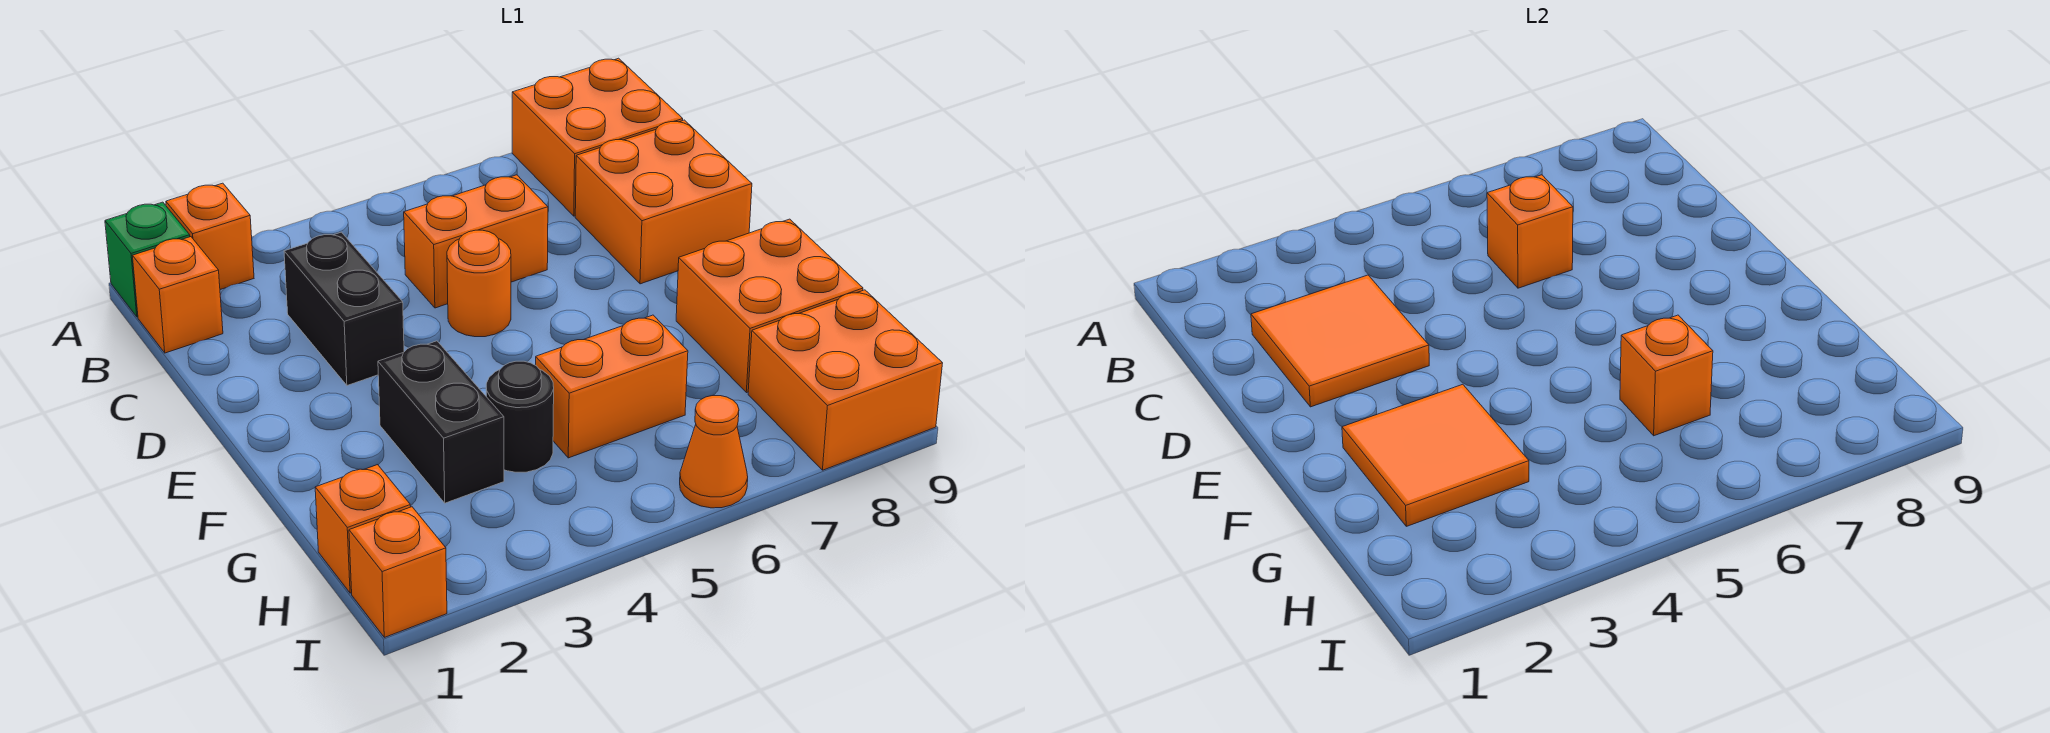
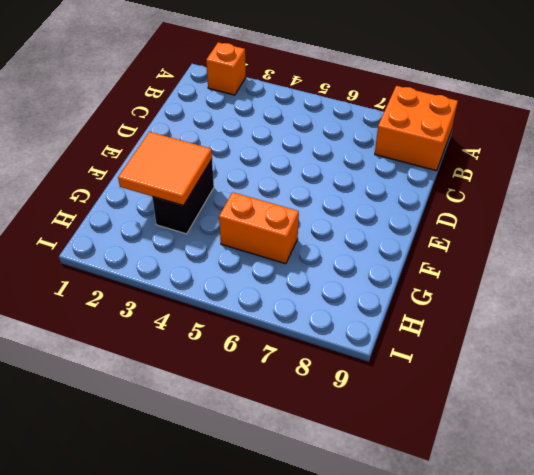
none -> green 1x1 brick [105,202,190,317]
none -> orange 1x1 brick [133,237,223,353]
none -> black 1x2 brick [284,232,404,386]

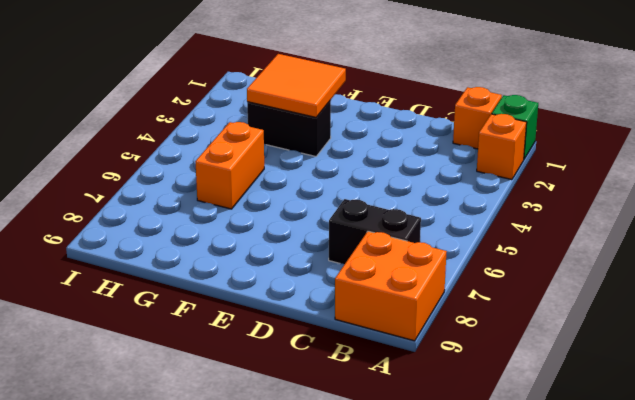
black 1x2 brick [329,199,421,264] -> black 1x2 brick moved to [284,232,404,386]
none -> orange 1x2 brick [404,175,548,308]
none -> orange 2x2 brick [575,120,752,284]
none -> orange 1x1 round brick [447,230,511,337]

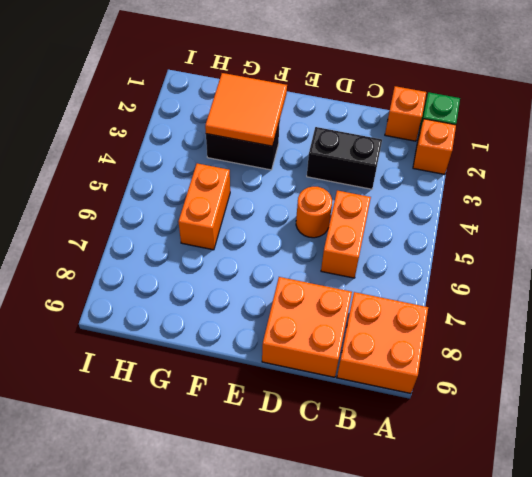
none -> orange 2x2 brick [676,219,863,393]
none -> black 1x1 round brick [486,361,554,472]
none -> orange 1x1 brick [315,465,411,593]

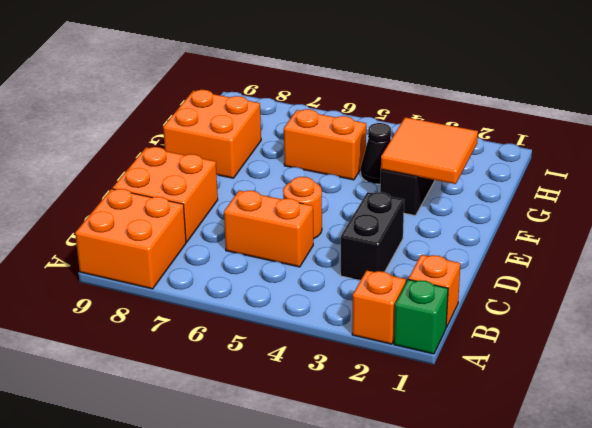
black 1x1 cone [361,123,391,184] -> black 1x1 round brick [486,361,554,472]
none -> orange 1x1 brick [315,465,411,593]
none -> orange 2x2 brick [748,290,943,470]
none -> orange 1x1 brick [349,507,447,637]

